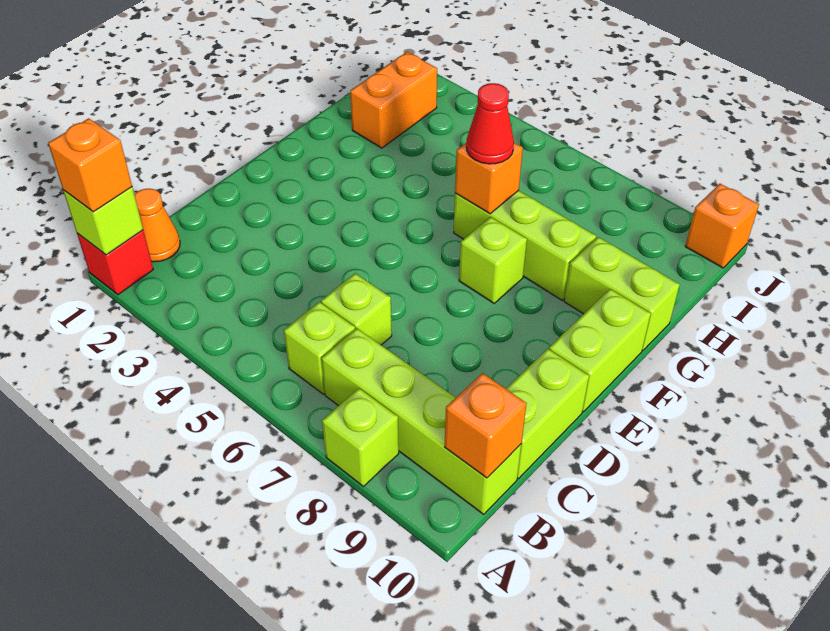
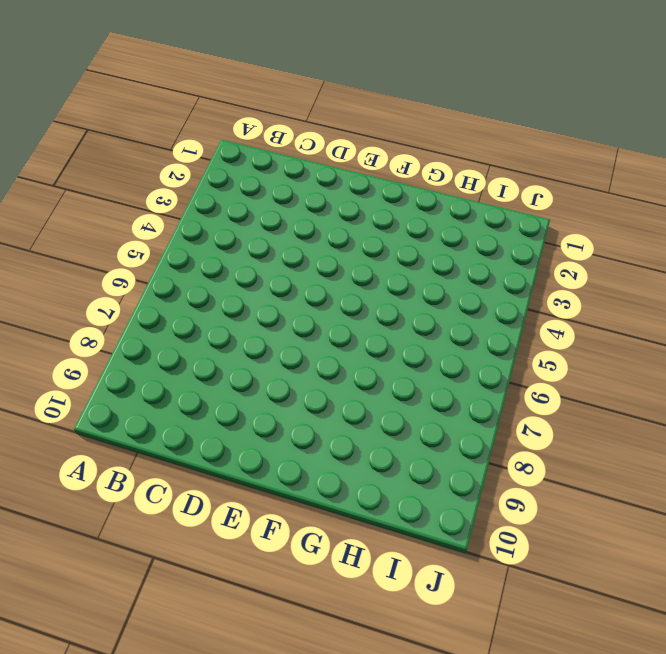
none -> red 1x1 brick [77,230,153,295]
none -> lime 1x1 brick [322,388,399,486]
none -> orange 1x1 cone [134,189,180,262]

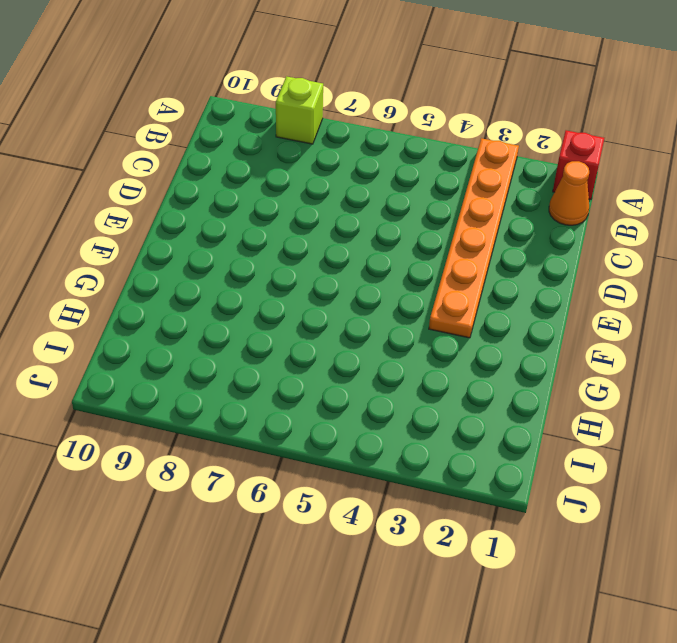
orange 1x6 plate [429,138,519,338] -> none
none -> lime 1x1 brick [284,302,355,394]
none -> lime 1x4 brick [322,329,521,514]
none -> lime 1x1 brick [321,274,392,345]

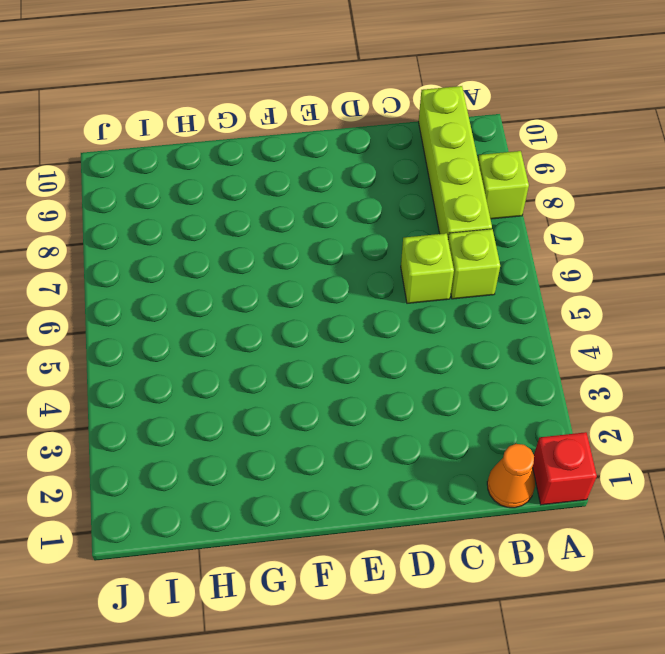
none -> lime 1x2 brick [506,349,589,479]
none -> lime 1x2 brick [549,289,651,412]
none -> lime 1x1 brick [459,217,527,303]

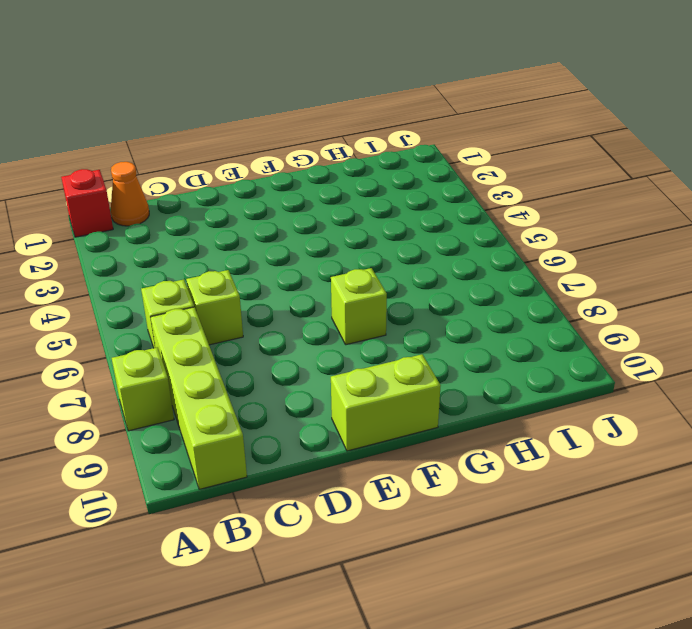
none -> lime 1x2 brick [506,349,589,479]
none -> lime 1x3 brick [454,190,596,300]
none -> lime 1x2 brick [564,237,680,351]

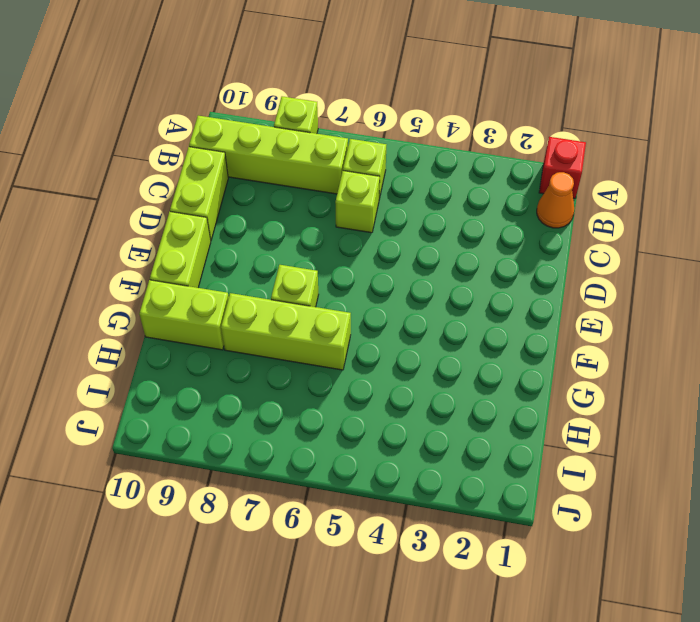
none -> orange 1x2 brick [350,52,437,148]
none -> orange 1x1 brick [685,184,759,268]
none -> lime 1x1 brick [63,187,143,255]

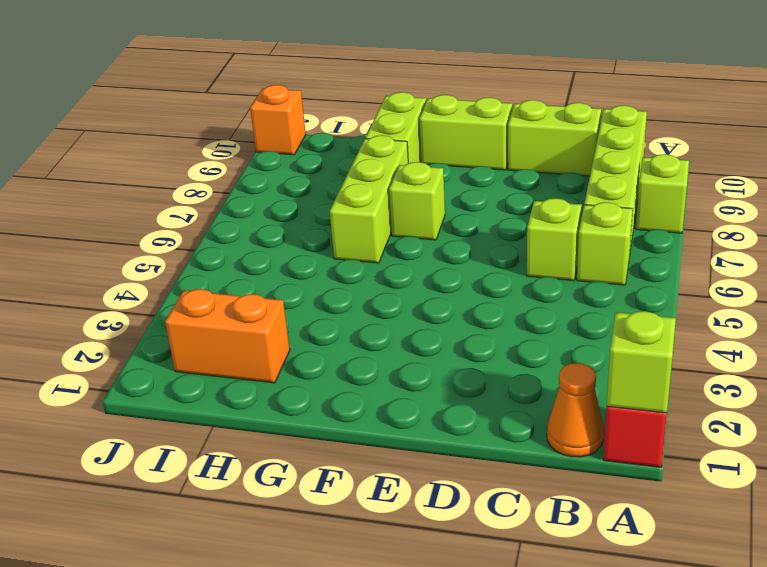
none -> orange 1x1 brick [445,373,527,478]
none -> orange 1x1 brick [455,143,523,214]
none -> orange 1x1 brick [48,118,132,212]

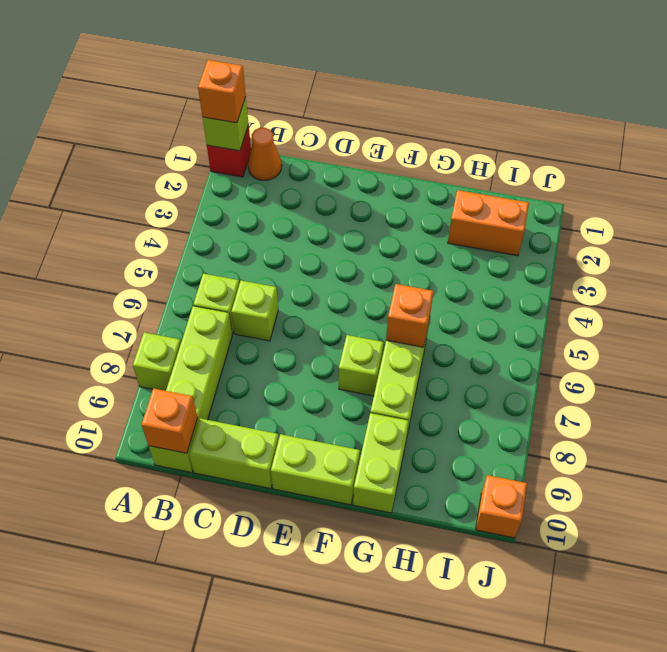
none -> red 1x1 cone [466,83,514,164]

